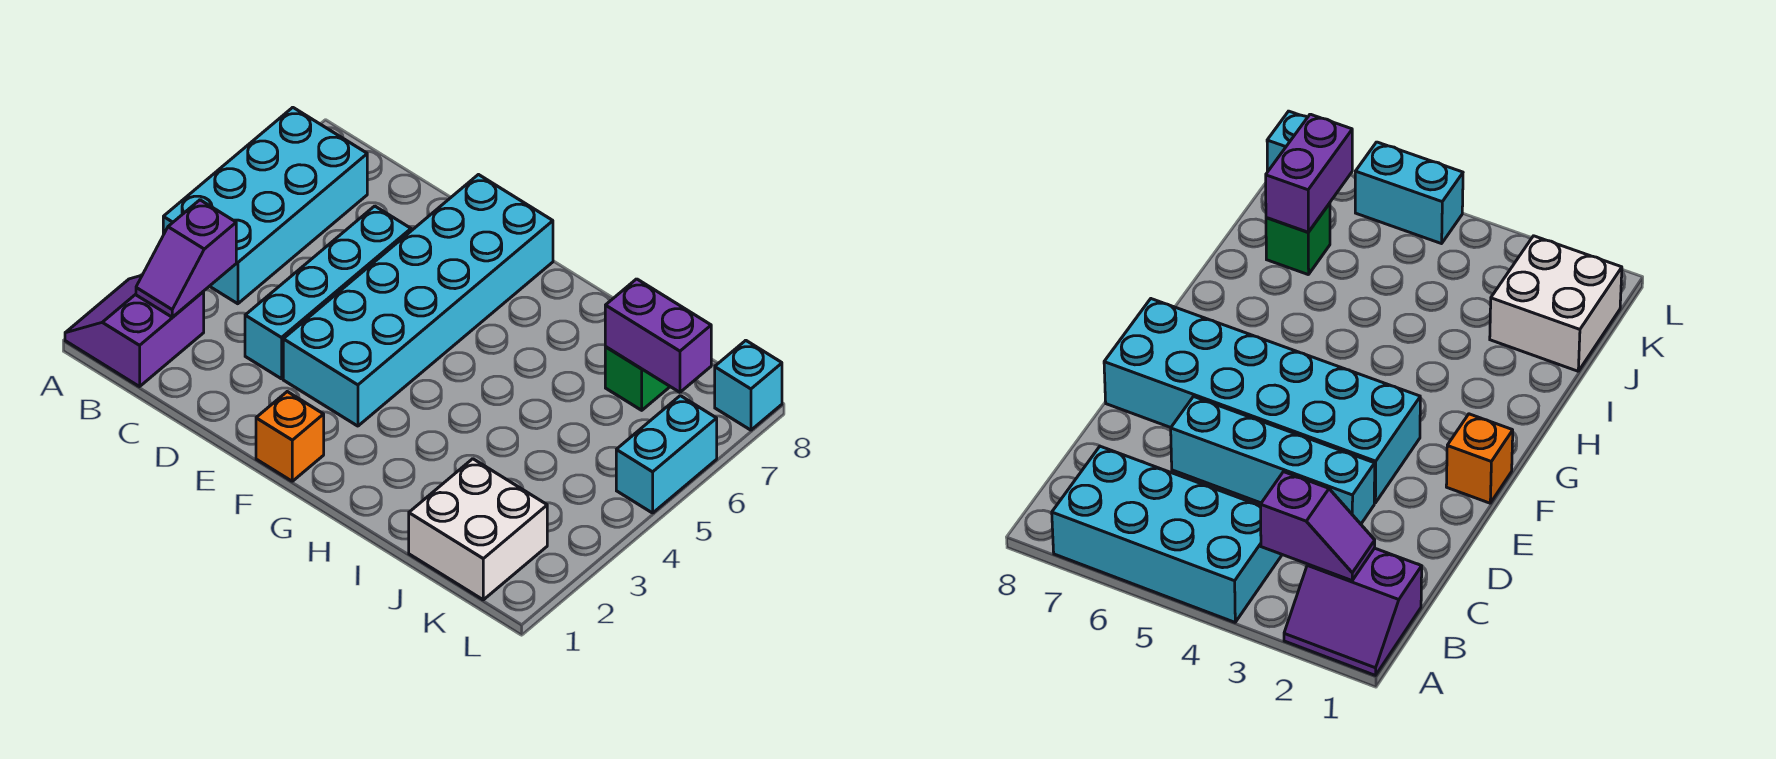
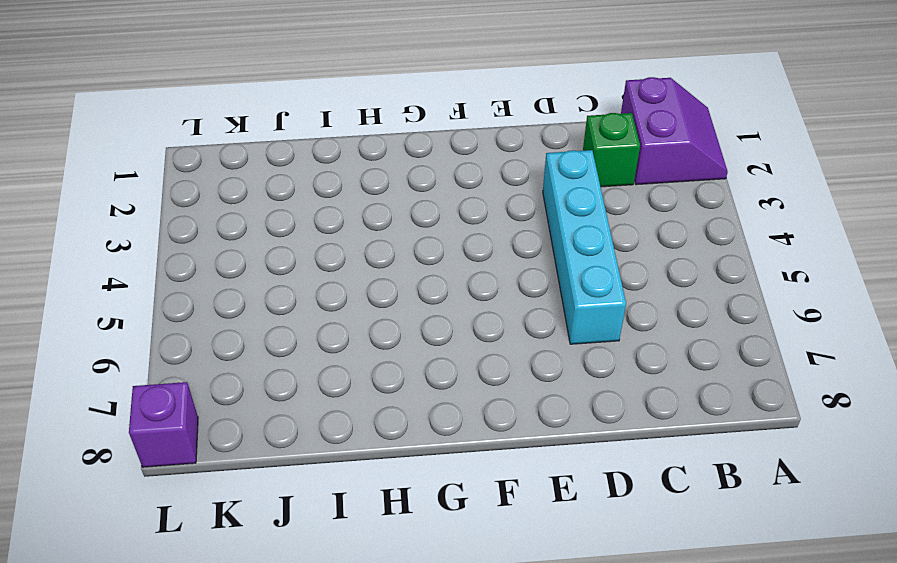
green 1x1 brick [583,113,640,187] -> green 1x1 brick moved to [605,347,670,410]
purple 1x1 brick [129,382,198,467] -> cyan 1x1 brick [715,340,782,430]
none -> cyan 2x4 brick [163,107,367,304]
none -> cyan 2x6 brick [283,175,553,426]

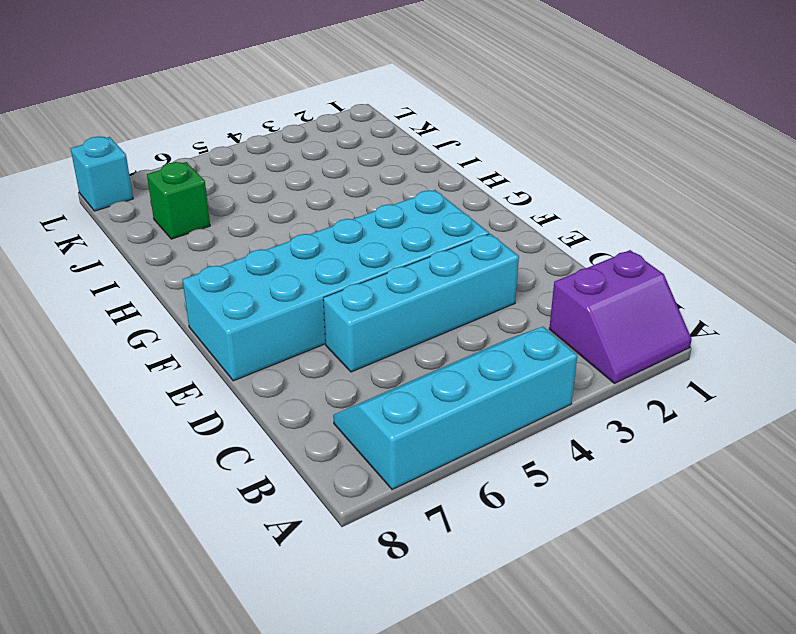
cyan 2x4 slope [333,327,577,490] -> cyan 2x4 brick [163,107,367,304]
none -> orange 1x1 brick [256,392,324,481]
none -> white 2x2 brick [409,459,547,600]

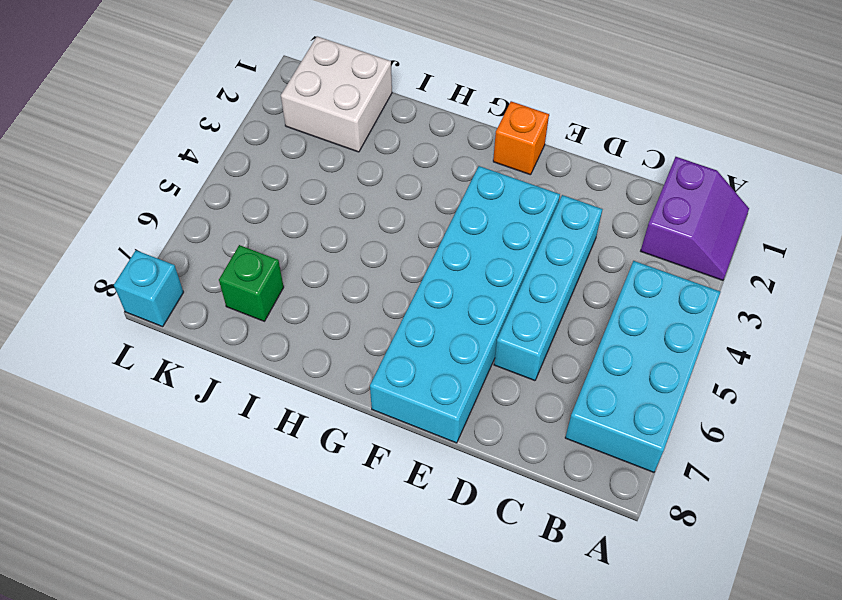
none -> cyan 1x2 brick [616,396,717,513]
none -> purple 1x2 slope [136,200,236,317]

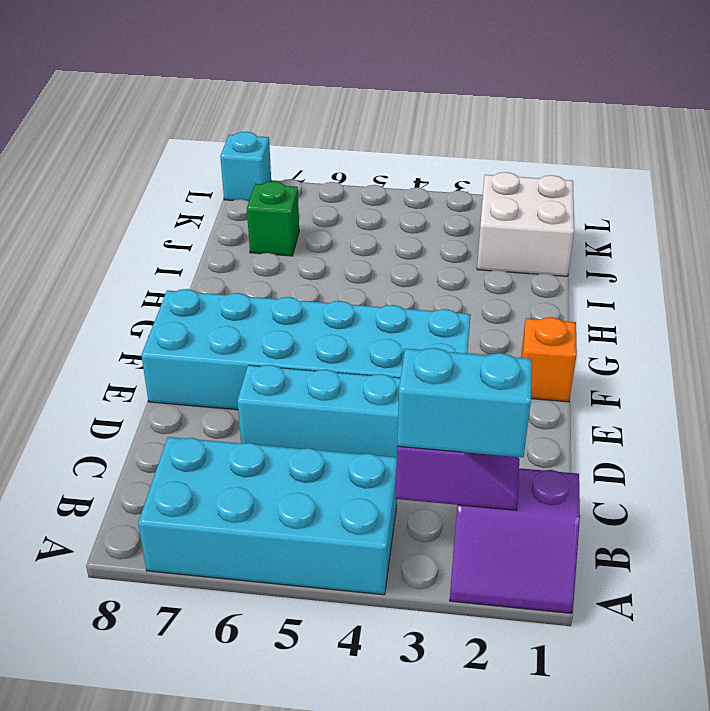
cyan 1x2 brick [397,348,532,457] -> cyan 1x2 brick moved to [616,396,717,513]
none -> purple 1x2 brick [605,279,711,392]

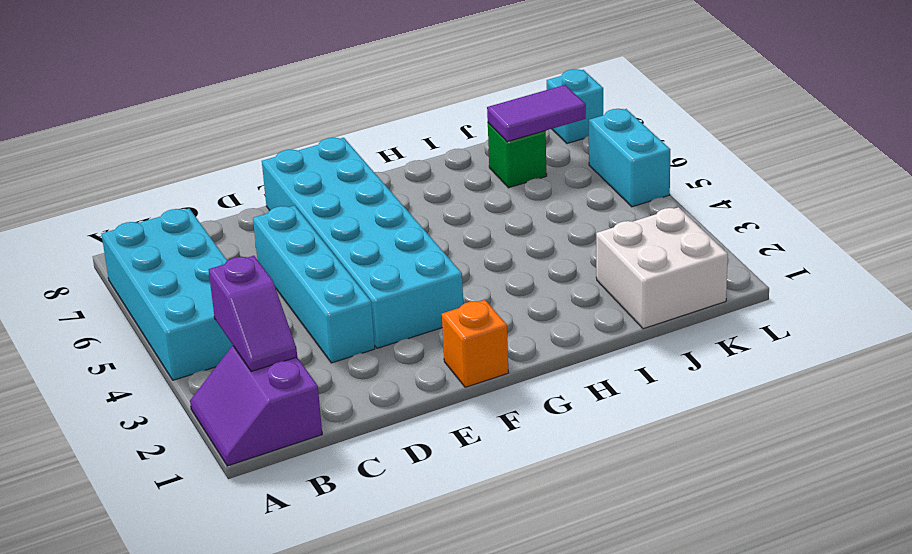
purple 1x2 tile [487,85,586,142] -> purple 1x2 brick [605,279,711,392]

